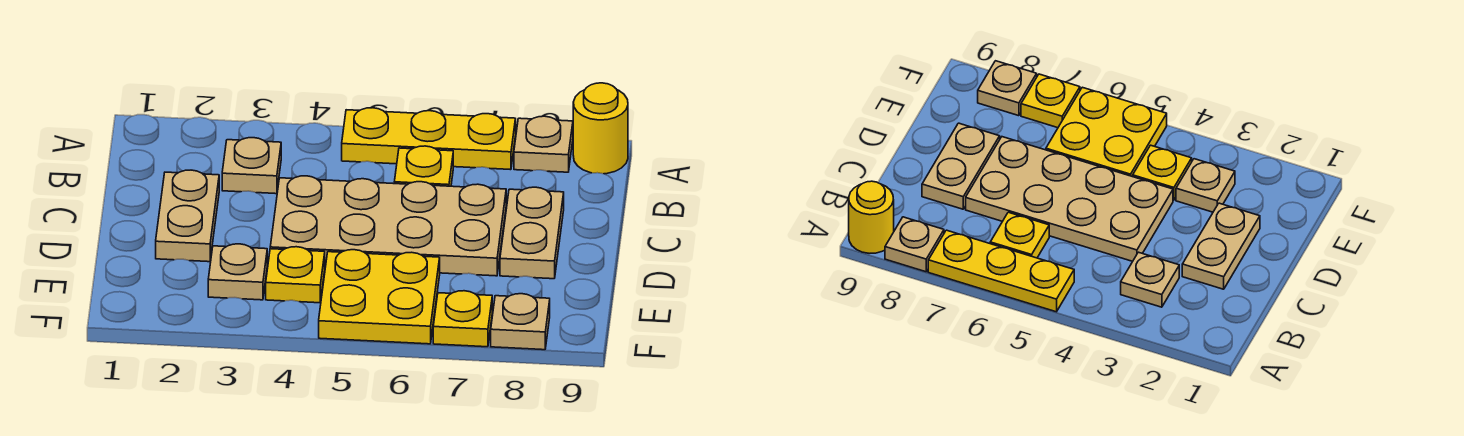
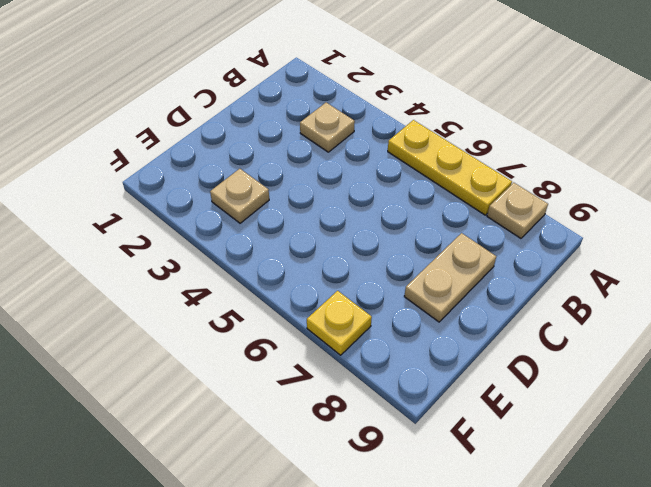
none -> yellow 1x1 round brick [573,83,628,174]
none -> yellow 1x1 plate [394,146,453,186]
none -> tan 1x2 plate [156,170,219,262]

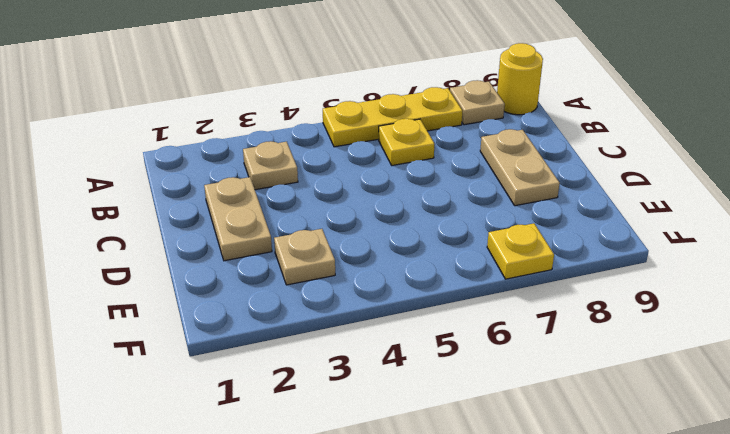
none -> tan 2x4 plate [270,176,506,276]
none -> yellow 1x1 plate [266,247,325,303]
none -> yellow 2x2 plate [319,250,440,344]

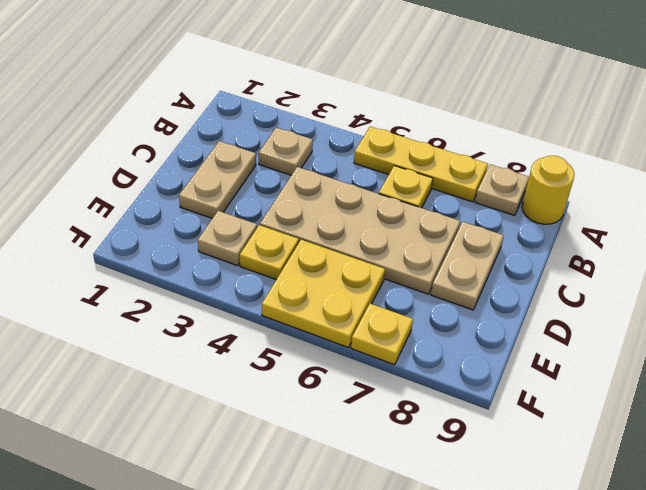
none -> tan 1x1 plate [491,294,550,350]

